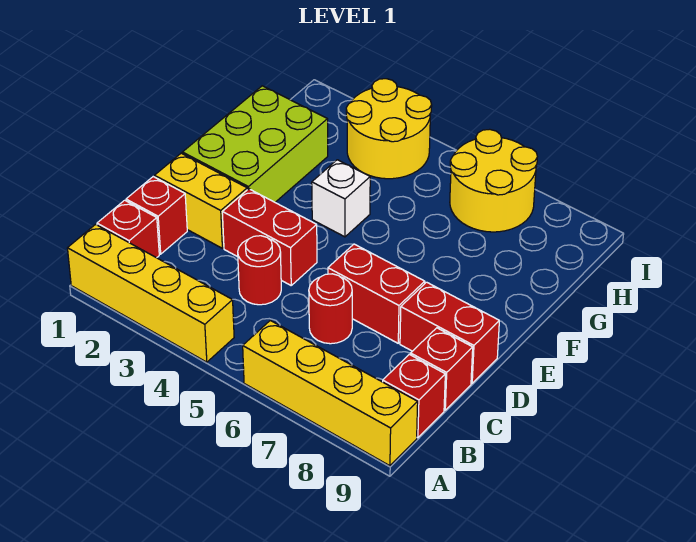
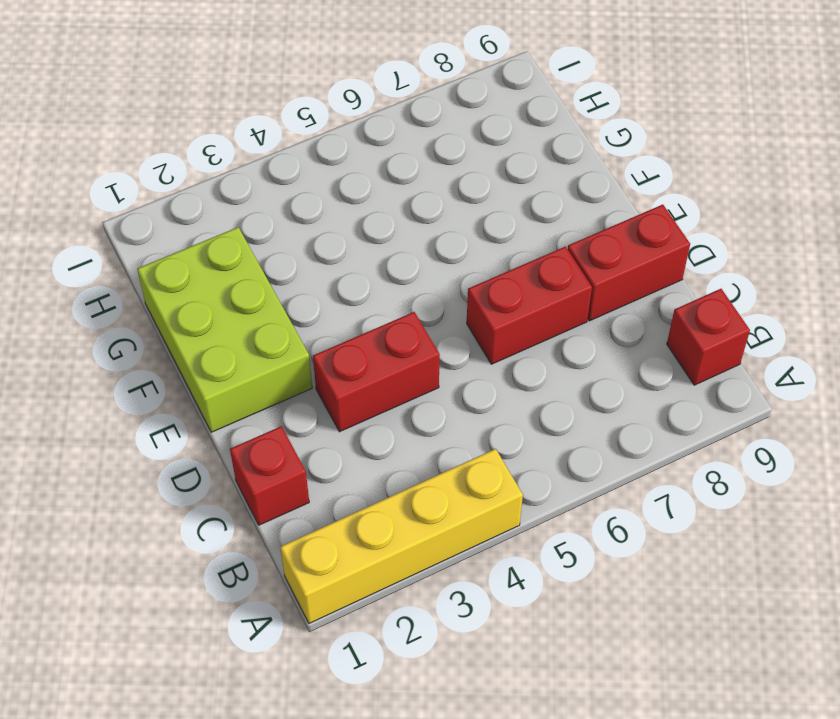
none -> yellow 1x4 brick [243,320,418,466]
none -> red 1x1 brick [97,200,159,258]
none -> red 1x1 round brick [238,236,281,305]

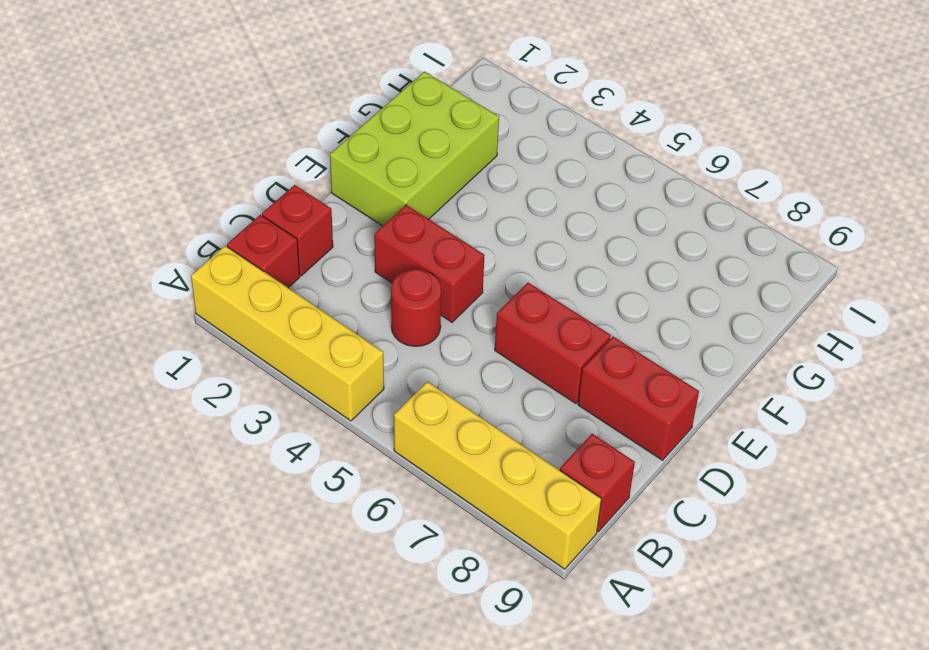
none -> red 1x1 round brick [309,274,352,344]
none -> red 1x1 brick [411,328,473,410]
none -> yellow 1x2 brick [155,153,247,248]

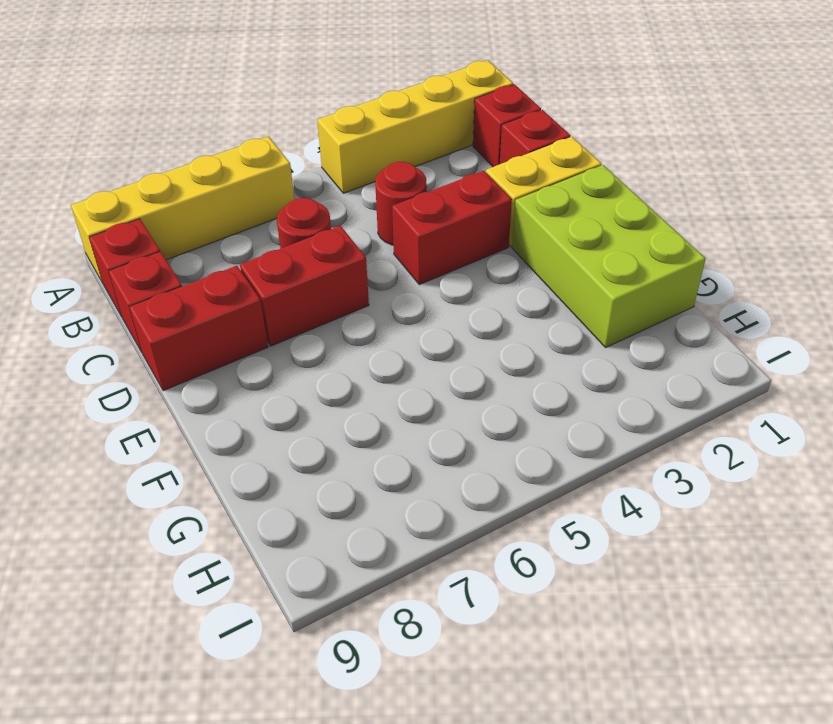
none -> white 1x1 brick [312,160,370,237]
none -> yellow 2x2 round brick [346,79,432,179]
none -> yellow 2x2 round brick [450,129,537,232]

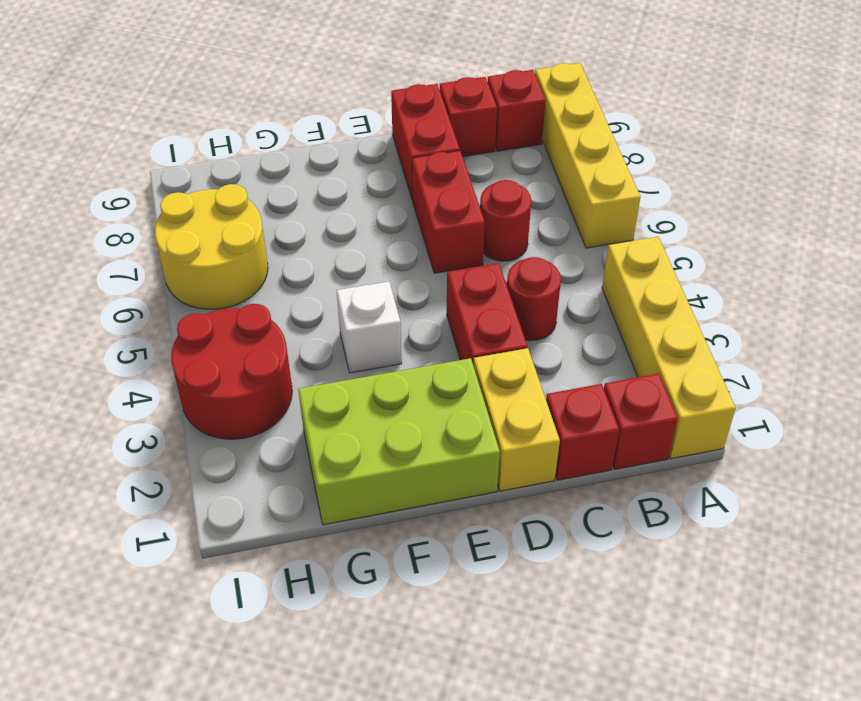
red 2x2 round brick [171,304,292,439] -> yellow 2x2 round brick [346,79,432,179]

